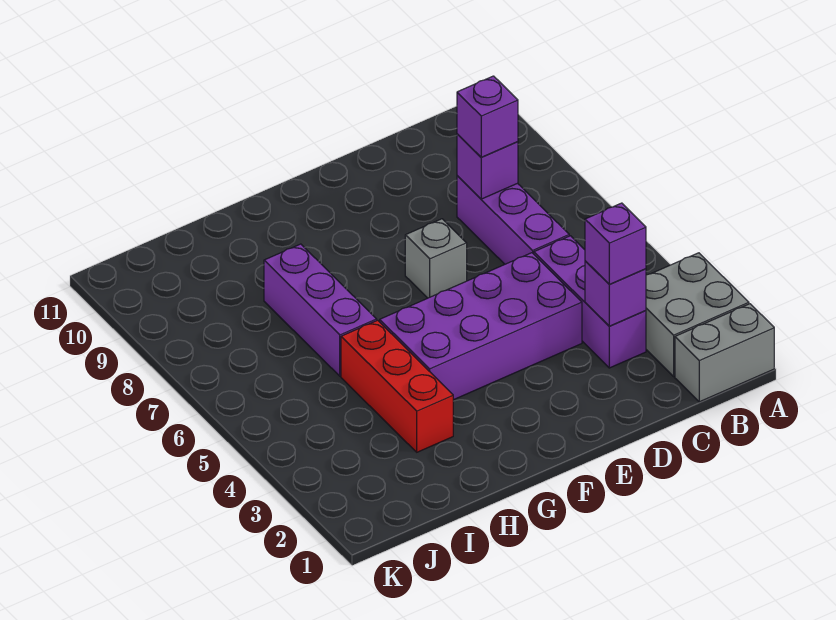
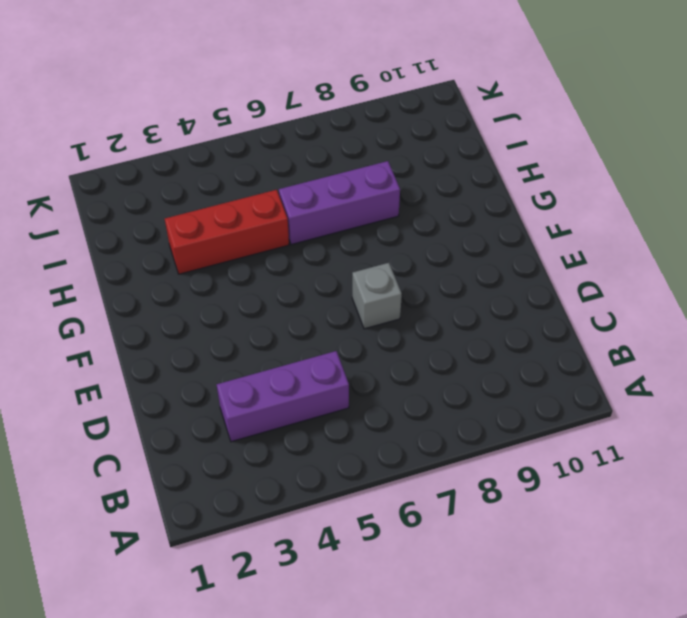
none -> grey 1x2 brick [675,304,774,402]
none -> grey 2x2 brick [646,253,749,376]
none -> purple 1x3 brick [457,176,569,264]

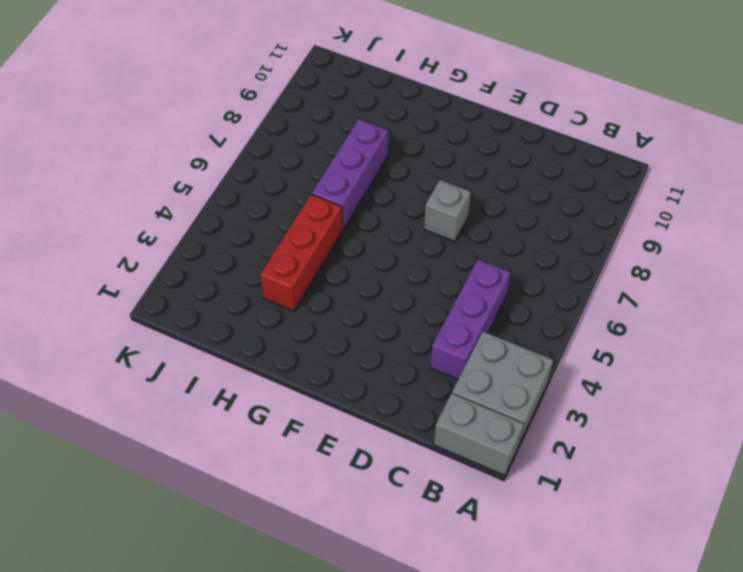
none -> purple 1x3 brick [457,176,569,264]
none -> purple 2x4 brick [380,253,582,400]
none -> purple 1x1 brick [585,261,646,326]

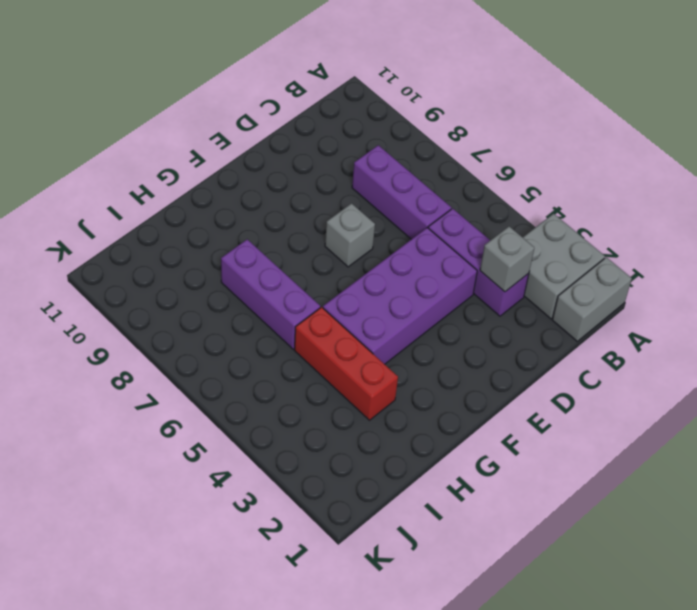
grey 1x1 brick [480,226,534,292] -> purple 1x1 brick [585,261,646,326]
none -> purple 1x1 brick [457,134,518,199]
none -> purple 1x1 brick [585,203,646,284]
none -> purple 1x1 brick [457,76,518,157]

